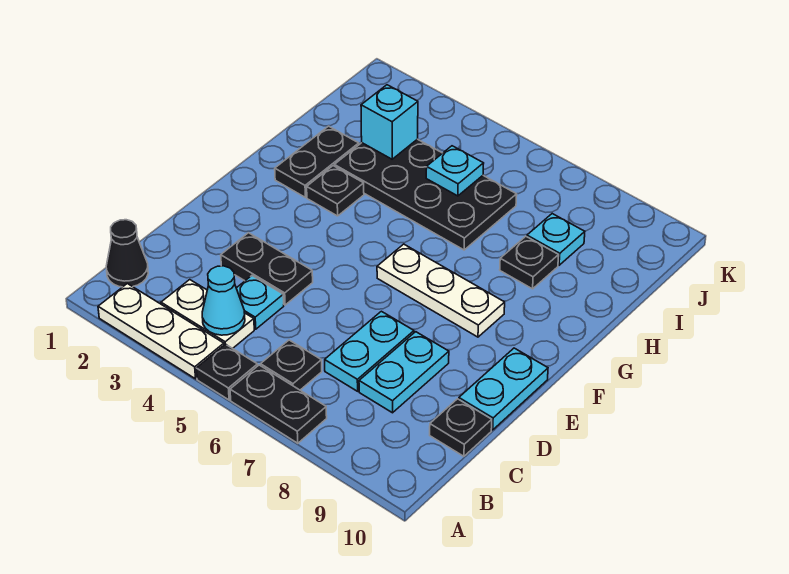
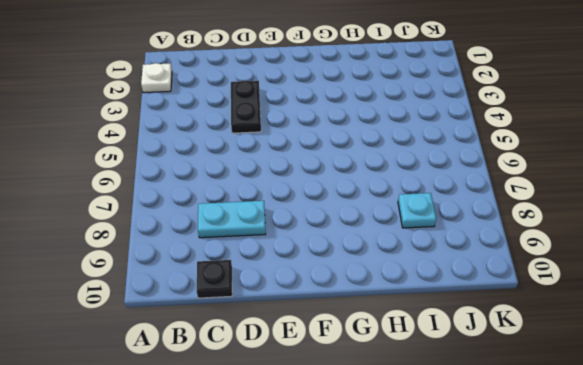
white 1x1 plate [141,63,172,93] -> white 1x3 plate [98,284,224,379]
none -> black 1x1 plate [196,344,258,400]
none -> black 1x2 plate [230,365,327,443]
none -> black 1x1 cone [106,220,148,287]

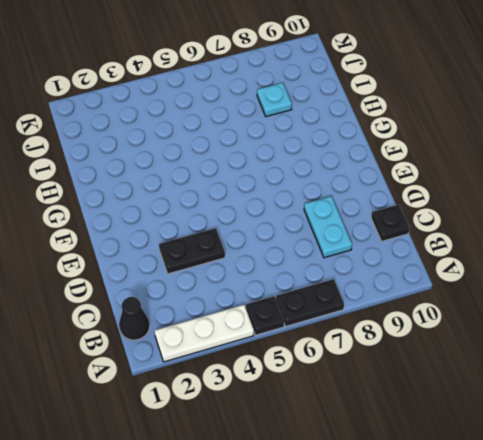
none -> white 1x2 plate [161,280,254,348]
none -> black 1x1 plate [261,340,322,390]
none -> cyan 1x1 plate [236,276,284,329]

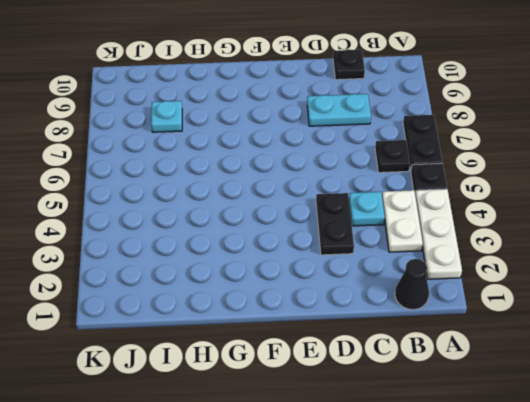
none -> cyan 1x2 plate [325,311,414,391]
none -> cyan 1x2 plate [459,348,548,430]
none -> white 1x3 plate [377,244,505,337]

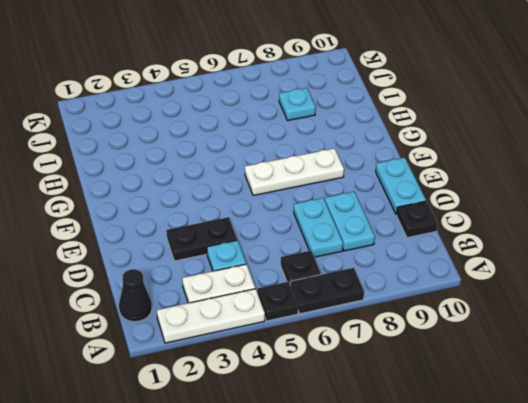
none -> black 1x2 plate [275,126,359,197]
none -> black 1x1 plate [307,166,364,216]
none -> black 2x4 plate [334,139,517,250]

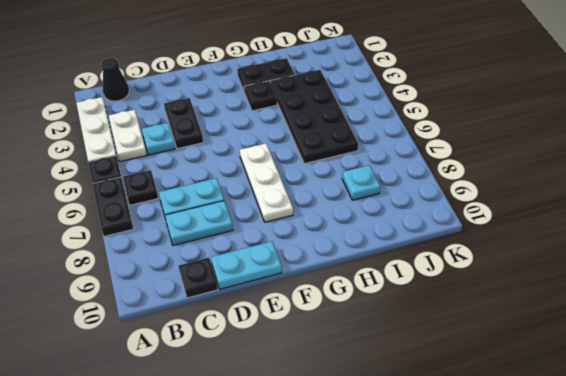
none -> black 1x1 plate [500,236,559,289]
none -> cyan 1x1 cone [202,266,245,335]
none -> cyan 1x1 brick [361,85,418,159]

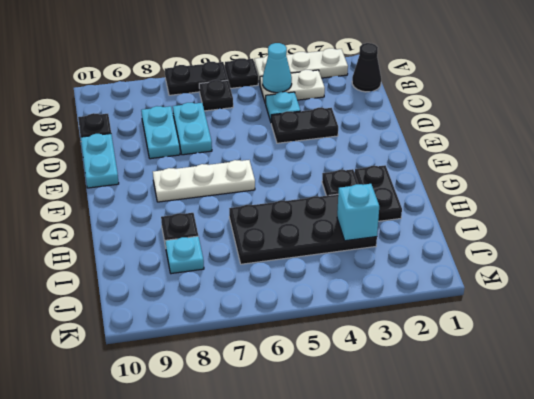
none -> cyan 1x1 plate [426,146,484,196]

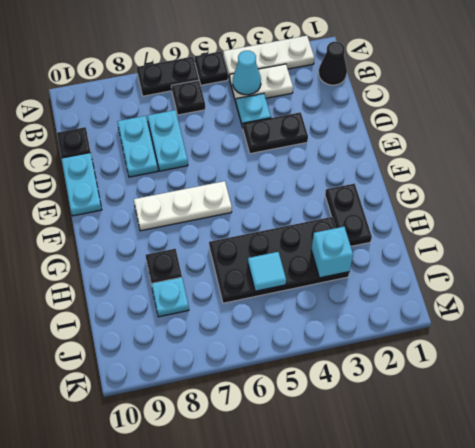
cyan 1x1 tile [248,252,286,291] -> cyan 1x1 plate [426,146,484,196]
none -> black 1x1 plate [307,166,364,216]

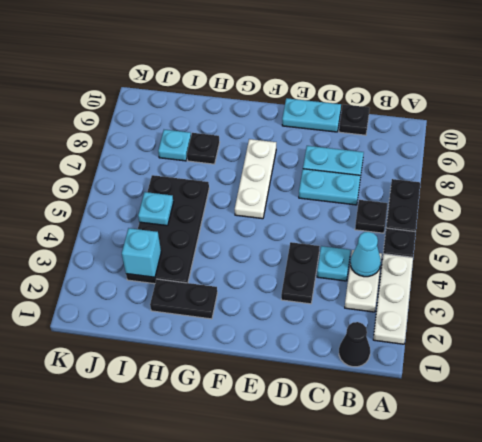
none -> black 1x1 plate [307,166,364,216]

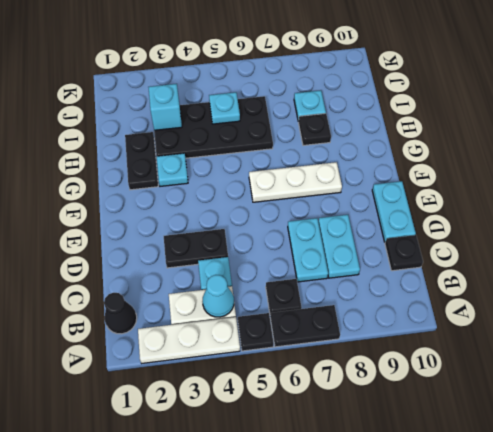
cyan 1x1 plate [157,153,188,186] -> black 1x1 plate [307,166,364,216]

